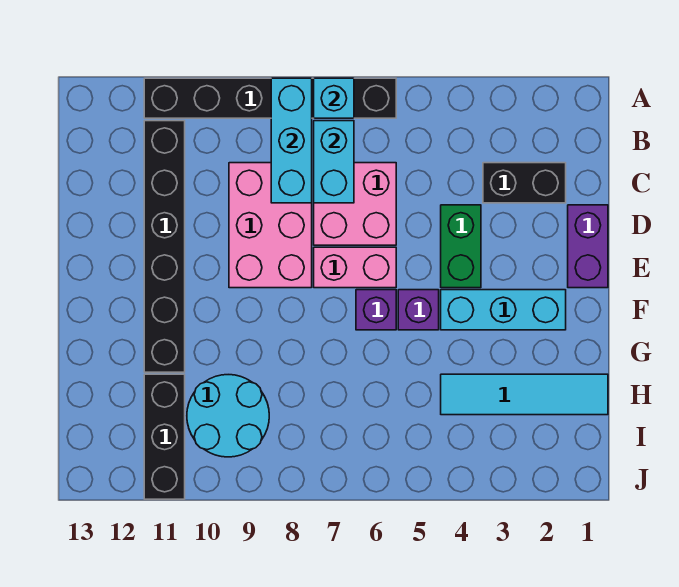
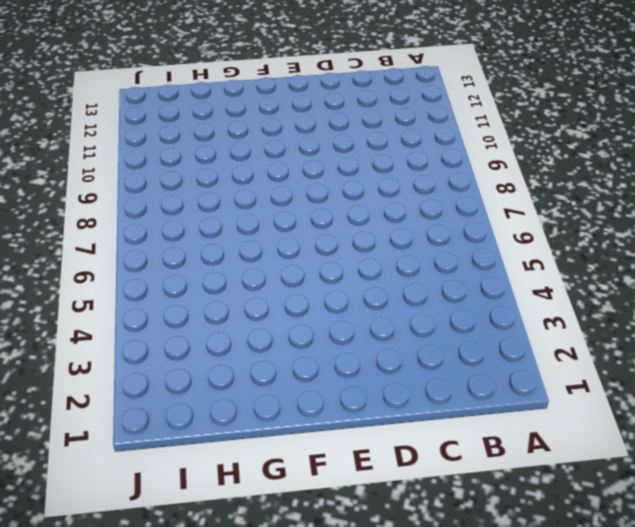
none -> black 1x6 brick [144,78,396,118]
none -> black 1x6 brick [144,121,185,372]
none -> black 1x2 brick [483,163,566,203]

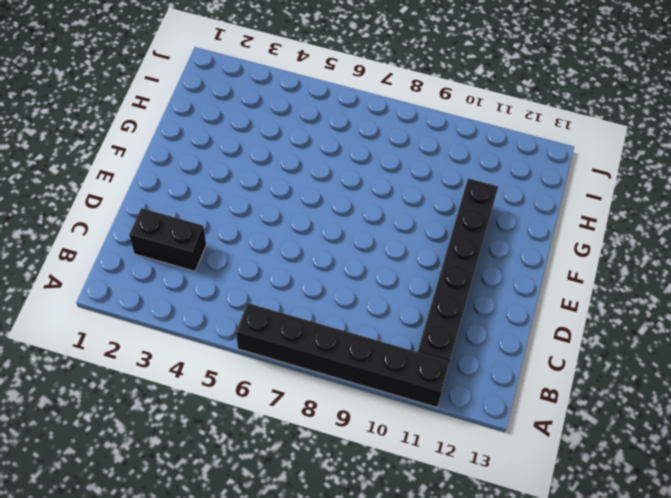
none -> pink 2x2 brick [314,163,396,245]
none -> pink 2x3 brick [229,163,312,288]
none -> purple 1x2 brick [568,205,608,288]

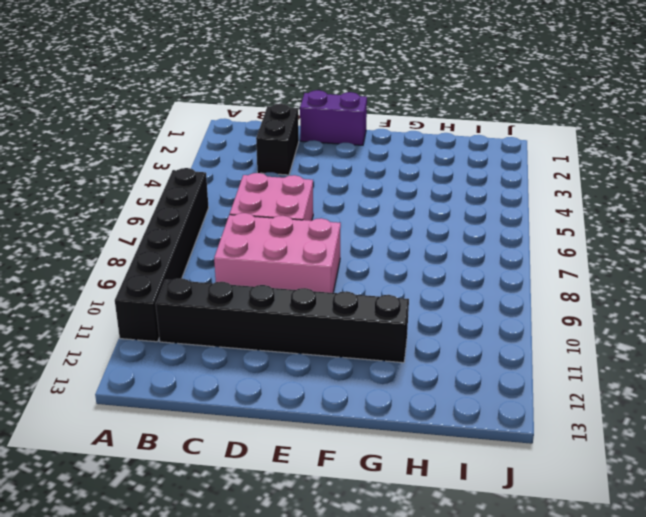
none -> green 1x2 brick [441,205,481,288]
none -> pink 1x2 brick [314,247,396,288]
none -> cyan 1x3 brick [441,290,566,330]

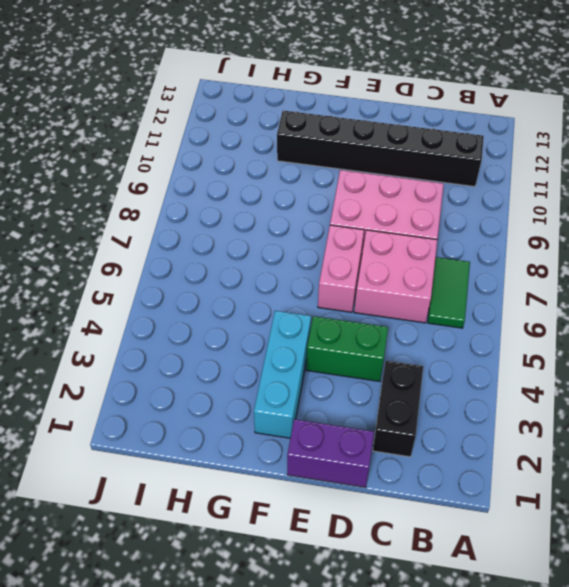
green 1x2 tile [428,257,470,328] -> none
none -> black 1x6 brick [144,78,396,118]
none -> purple 1x1 brick [398,290,439,330]
none -> purple 1x1 brick [356,290,396,330]

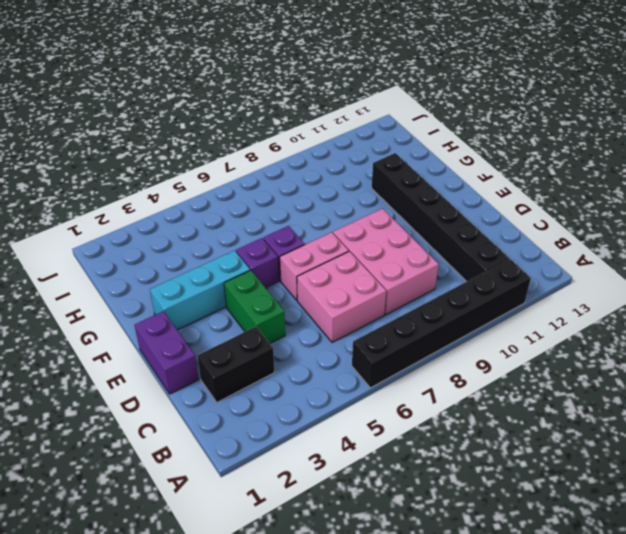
none -> cyan 1x4 tile [441,374,608,415]
none -> cyan 2x2 round brick [187,375,269,457]
none -> black 1x3 brick [144,374,185,499]

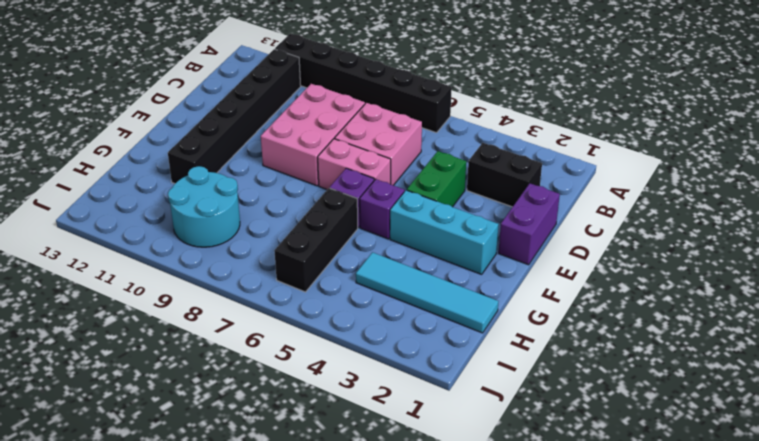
black 1x3 brick [274,188,358,292] -> black 1x3 brick moved to [144,374,185,499]
none -> cyan 1x1 brick [314,78,354,118]
none -> cyan 1x3 brick [271,78,312,203]
none -> cyan 1x2 brick [314,121,354,203]

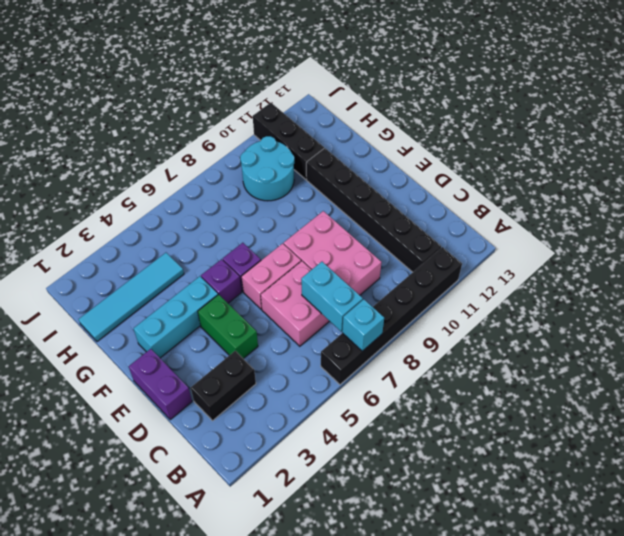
none -> cyan 1x3 brick [271,78,312,203]

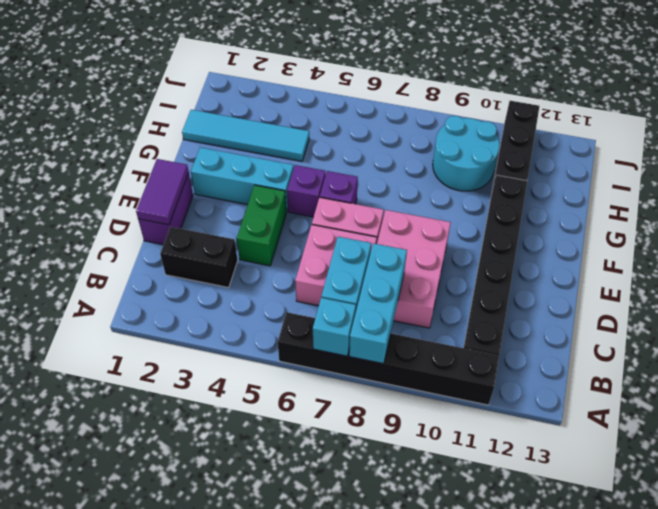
purple 1x2 tile [136,159,189,225] -> none

